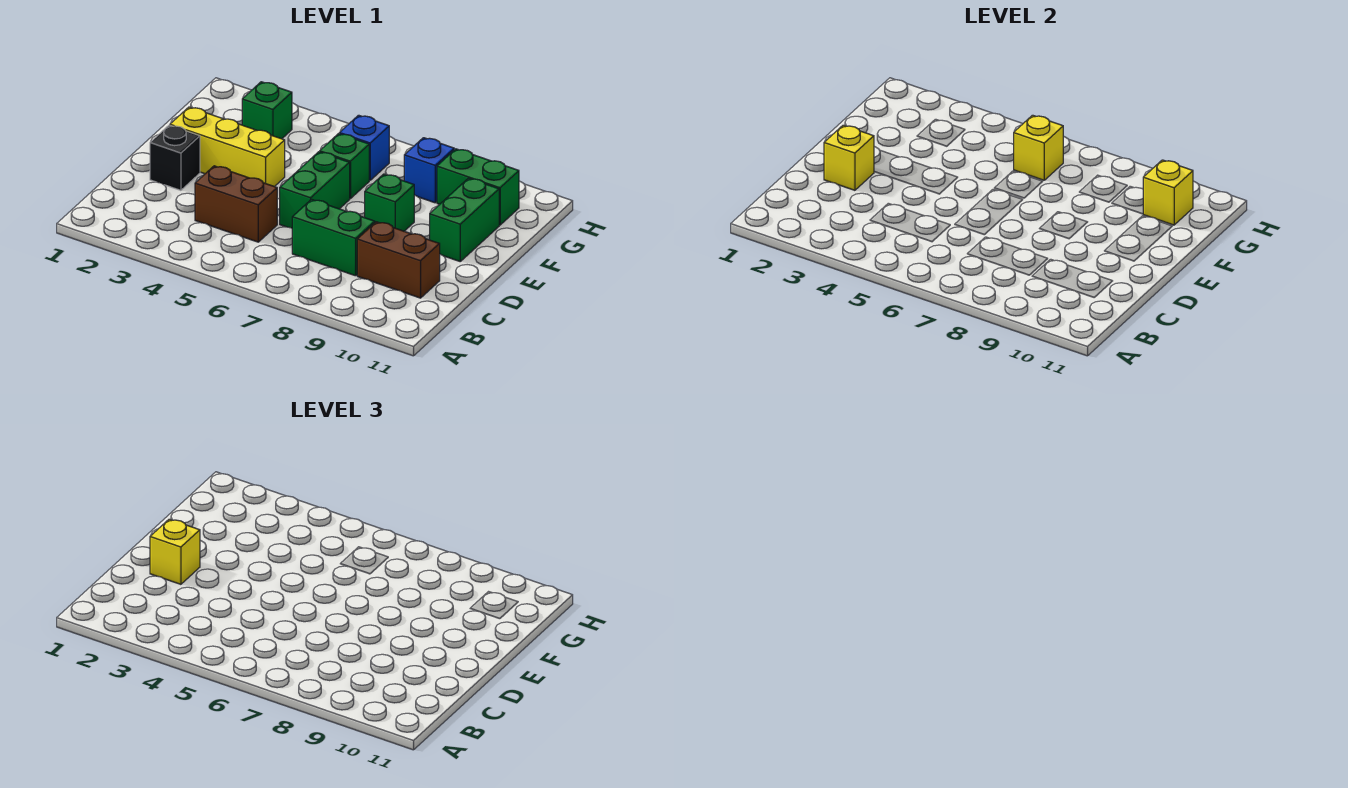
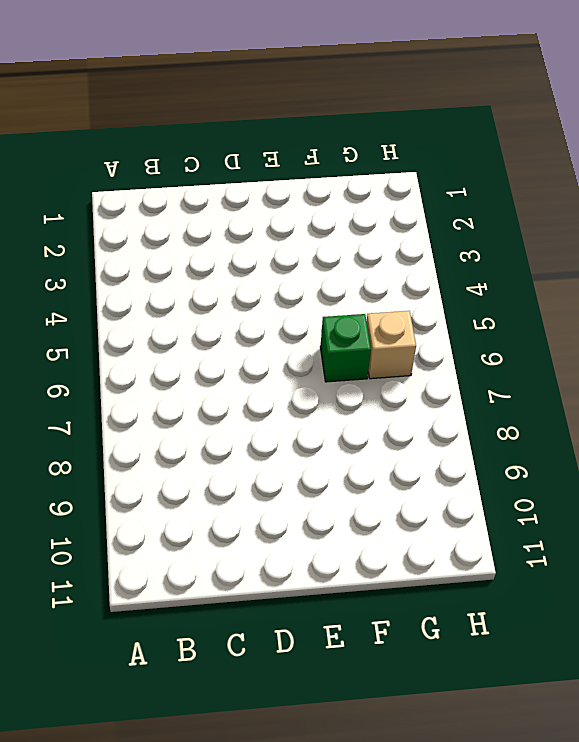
tan 1x1 brick [367,311,416,379] -> blue 1x1 brick [340,115,389,180]
none -> brown 1x2 brick [195,166,277,242]
none -> green 1x2 brick [292,199,375,276]
none -> brown 1x2 brick [357,222,440,298]

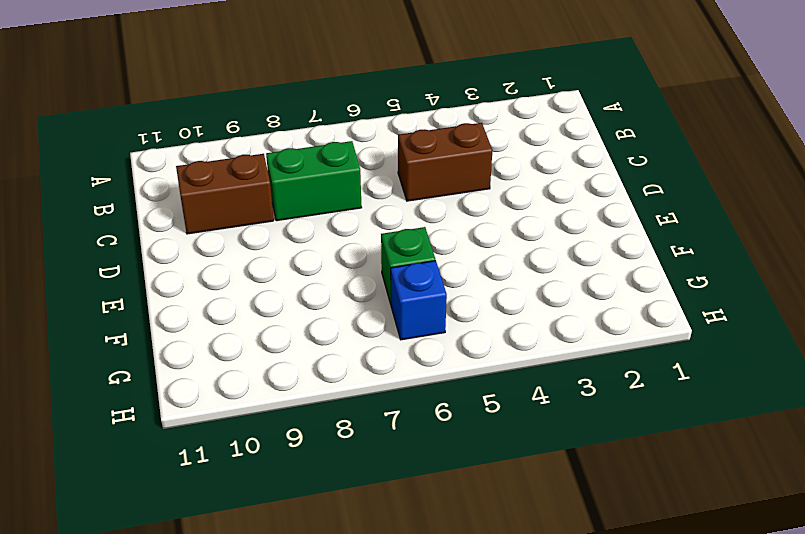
none -> black 1x1 brick [150,125,200,190]
none -> green 1x2 brick [280,152,350,228]
none -> yellow 1x3 brick [170,107,285,187]

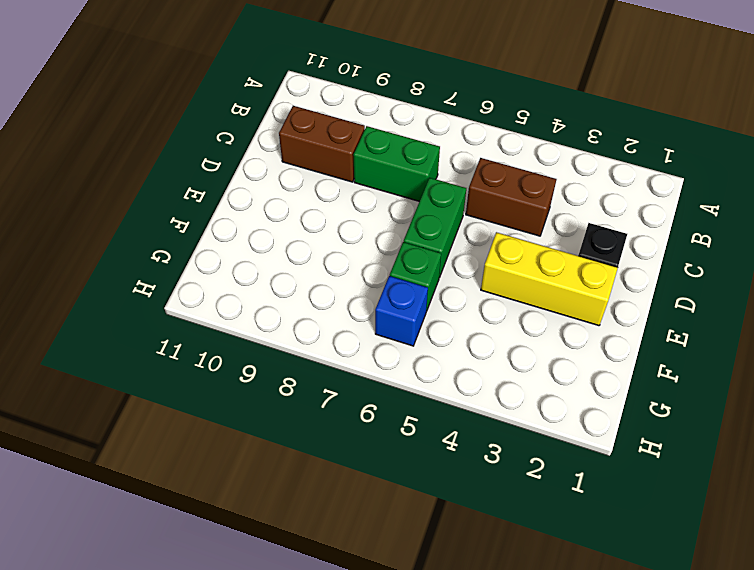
none -> green 1x1 brick [365,174,414,231]
none -> green 1x2 brick [430,178,499,261]
none -> green 1x1 brick [242,82,292,139]

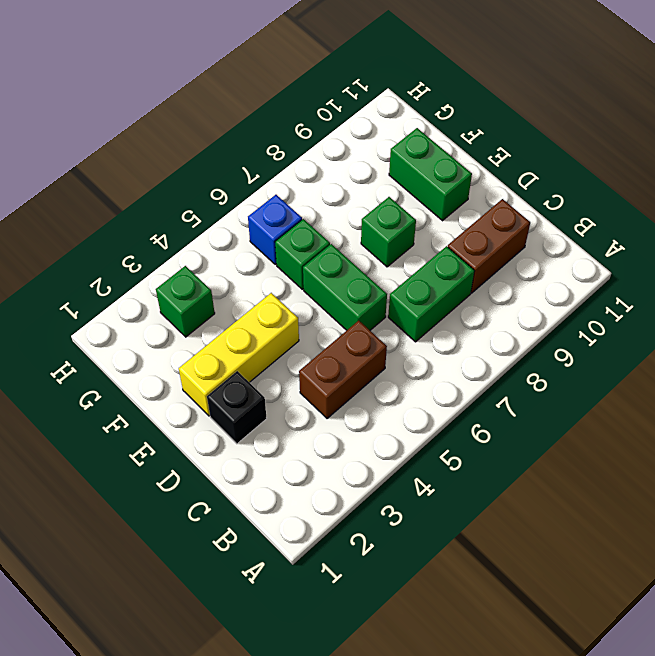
none -> blue 1x1 brick [404,138,454,203]
none -> green 1x2 brick [437,149,519,225]
none -> yellow 1x1 brick [824,125,874,190]

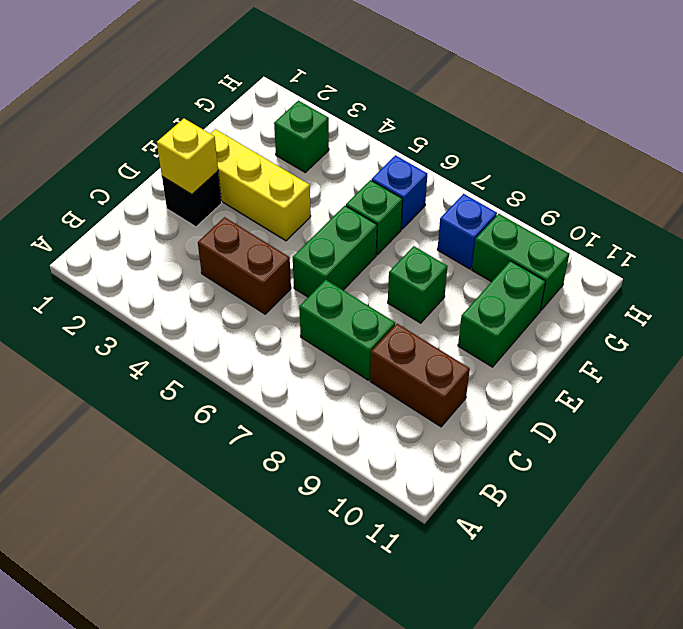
none -> yellow 1x1 brick [1014,115,1063,180]
none -> yellow 1x1 brick [1143,160,1193,225]
none -> yellow 1x1 brick [150,519,200,584]

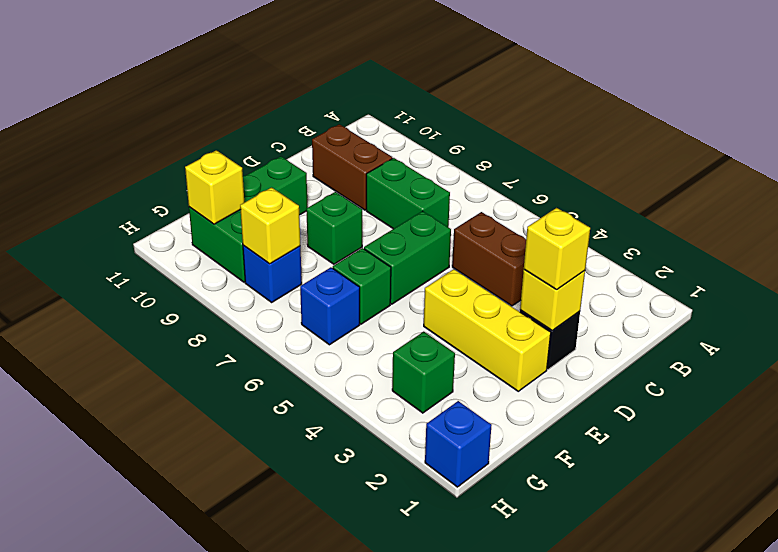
yellow 1x1 brick [240,188,300,264] -> yellow 1x1 brick moved to [1014,115,1063,180]
blue 1x1 brick [425,401,492,487] -> none

